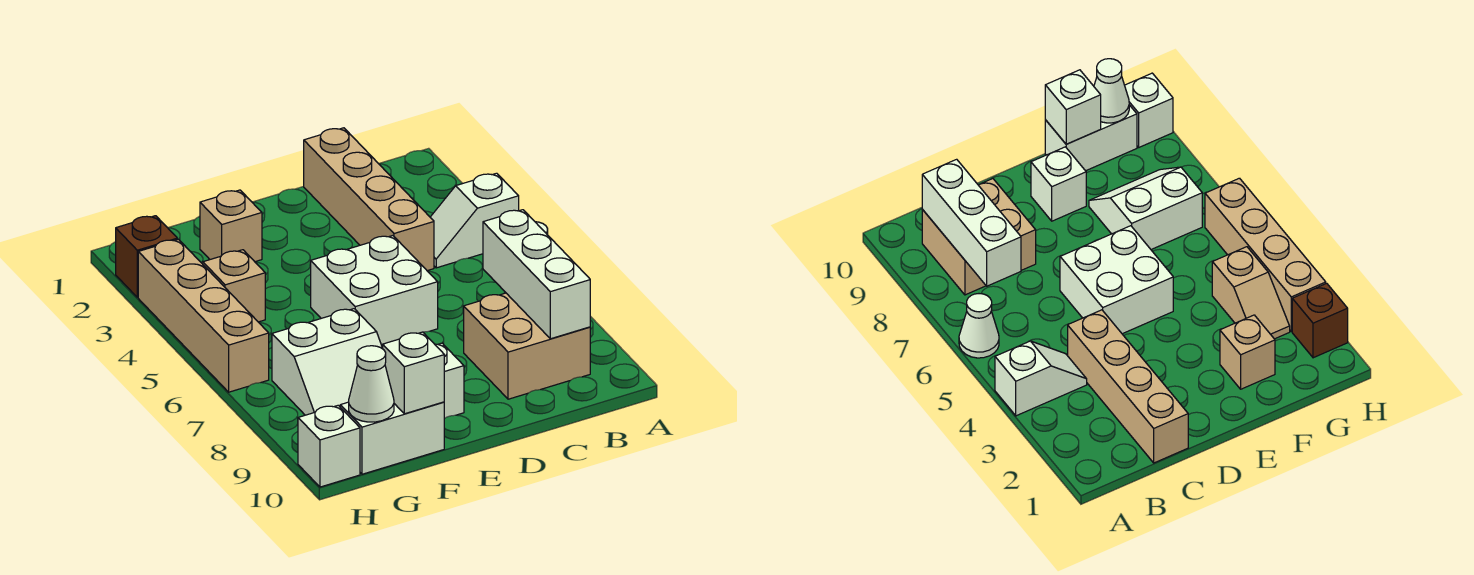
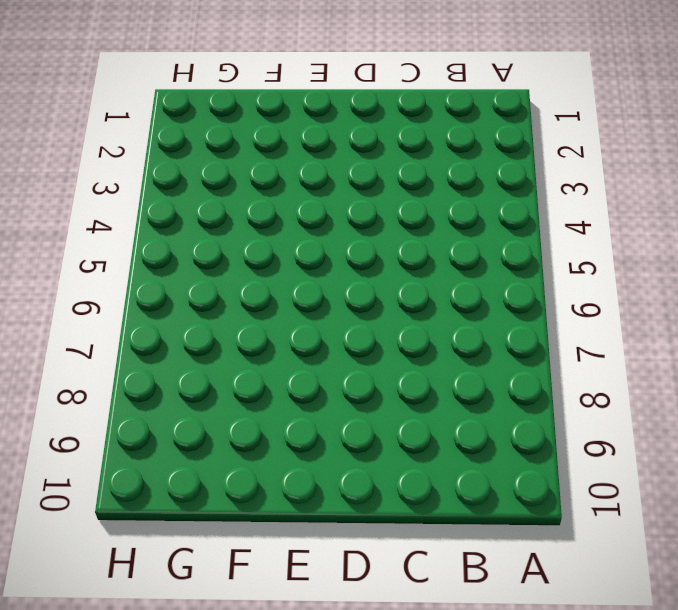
none -> white 1x2 slope [430,173,519,268]
none -> white 1x1 cone [959,294,999,358]
none -> tan 2x2 brick [464,293,590,399]

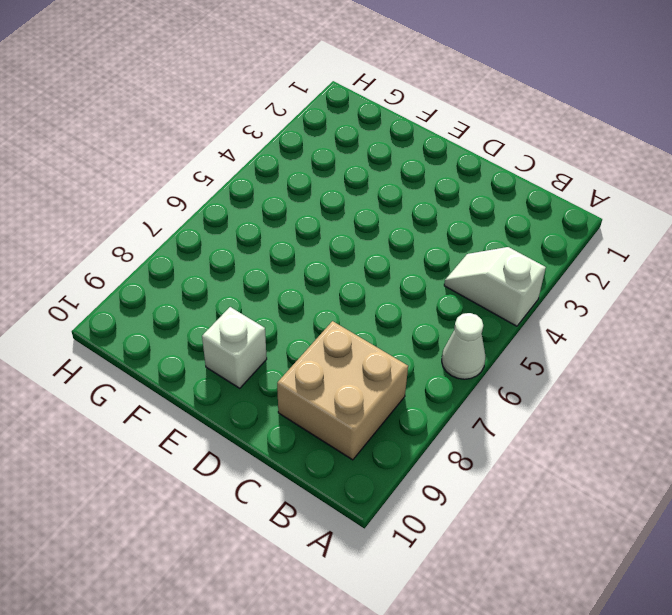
none -> tan 1x4 brick [304,128,434,271]
none -> white 2x2 brick [311,236,438,345]
none -> tan 1x1 brick [200,190,262,262]

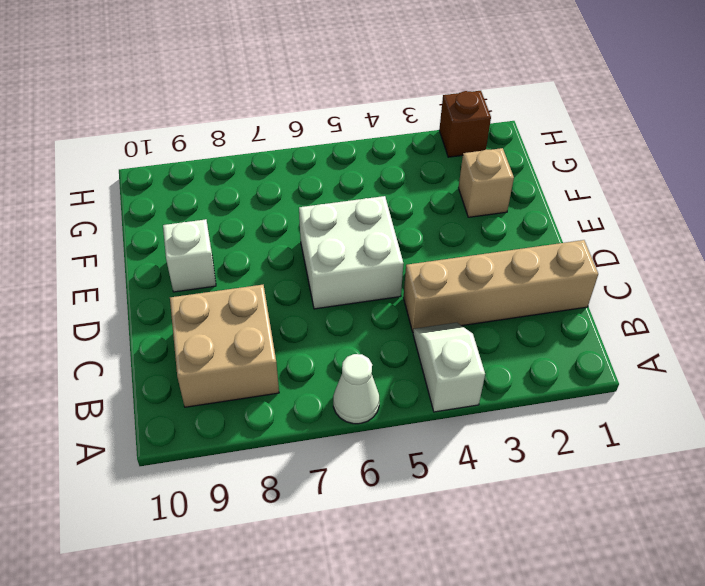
none -> white 2x2 slope [272,309,383,415]
none -> white 1x2 brick [340,402,444,474]
none -> tan 1x2 slope [202,250,265,322]

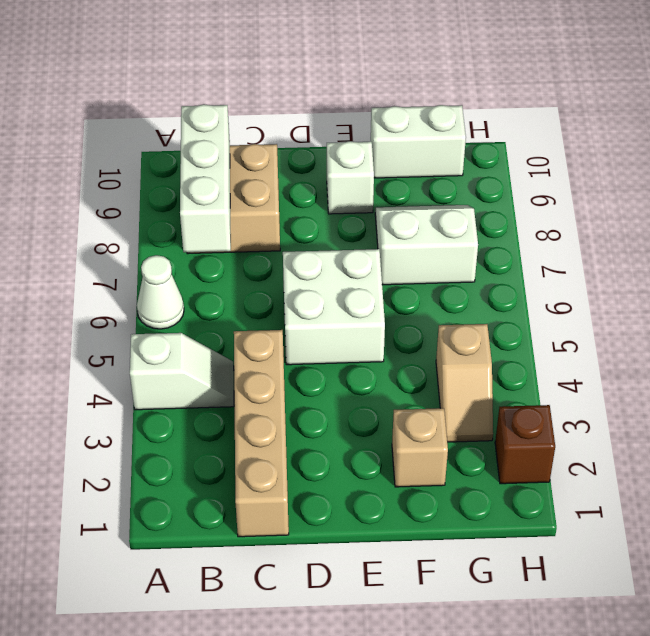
none -> tan 1x4 brick [138,239,269,392]
none -> white 1x1 brick [298,405,360,487]
none -> white 1x1 brick [383,332,444,414]

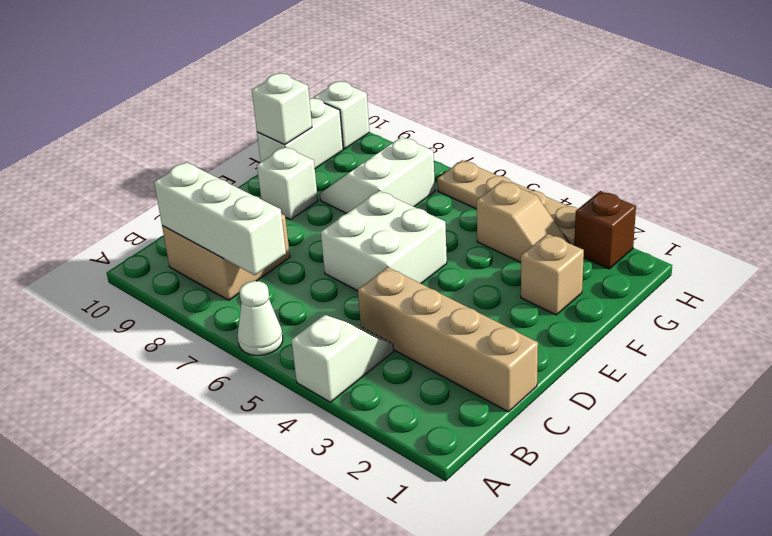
tan 1x4 plate [437,160,578,245] -> tan 1x4 brick [138,239,269,392]
none -> white 1x1 cone [349,346,394,422]

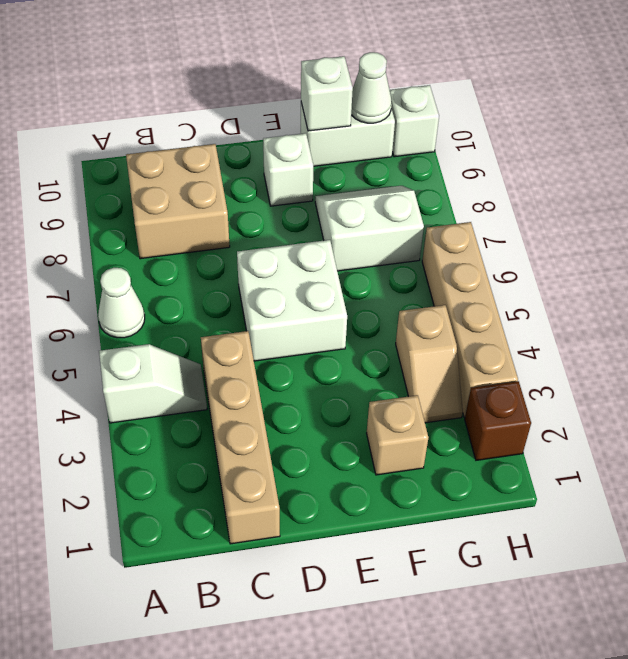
none -> white 1x3 brick [483,210,590,339]

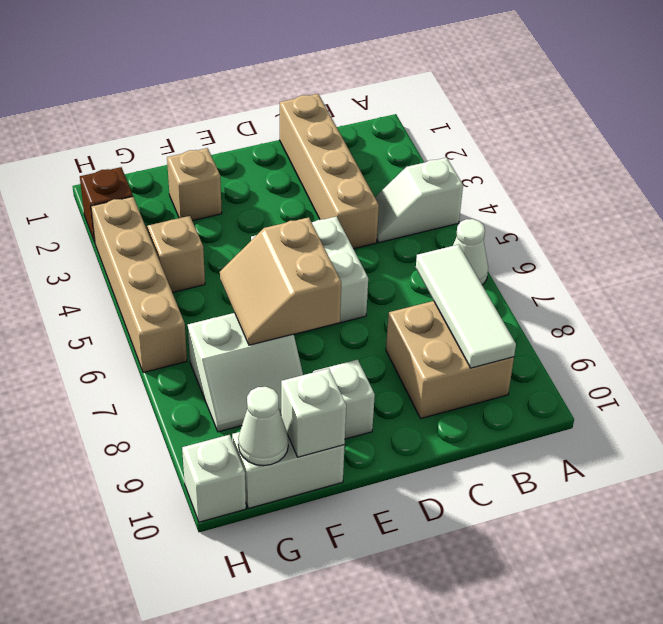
white 1x3 tile [416,245,516,368] -> white 1x3 brick [483,210,590,339]
tan 2x2 slope [220,217,341,345] -> none

